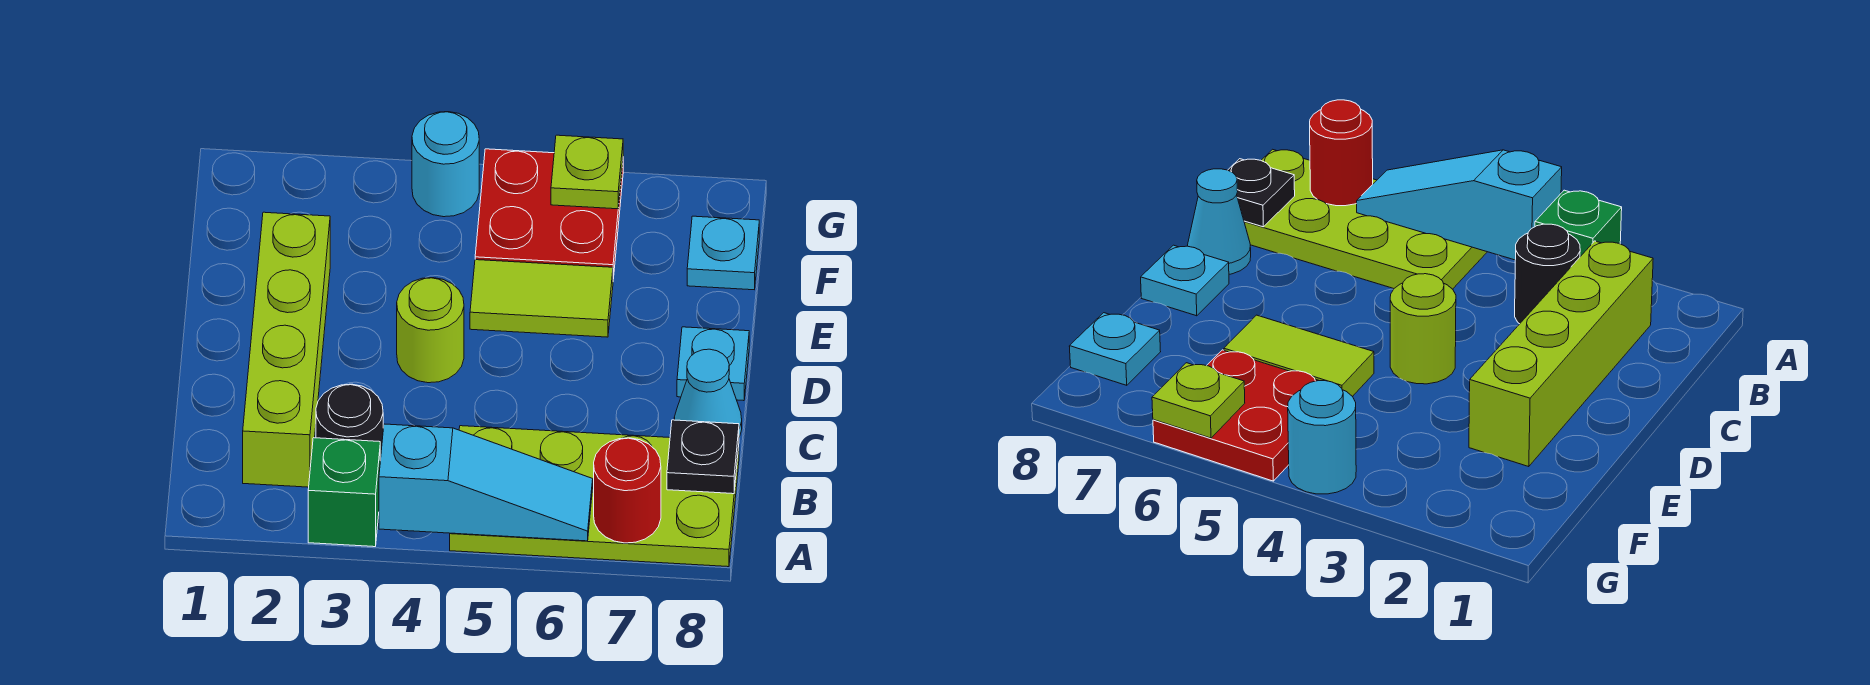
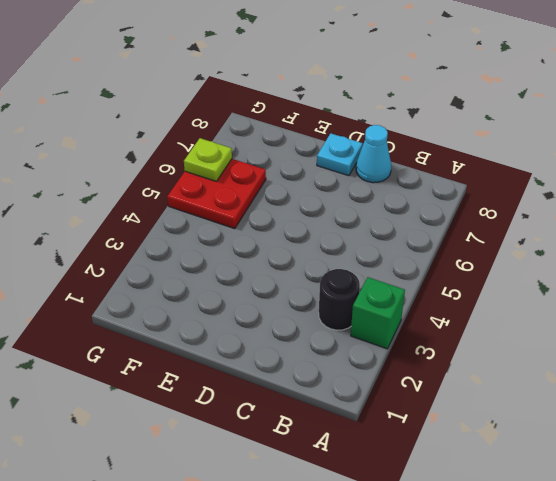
none -> lime 2x4 plate [450,426,739,567]
none -> lime 1x4 brick [243,212,330,487]
none -> lime 1x1 round brick [397,278,464,383]

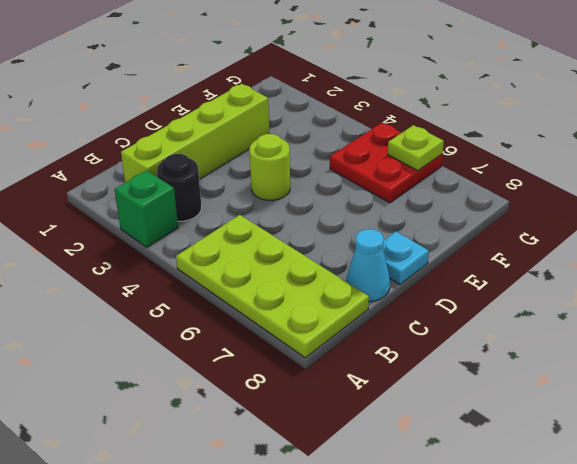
none -> lime 1x2 tile [470,260,613,337]
none -> cyan 1x1 plate [687,216,759,290]
none -> cyan 1x1 round brick [412,112,479,217]

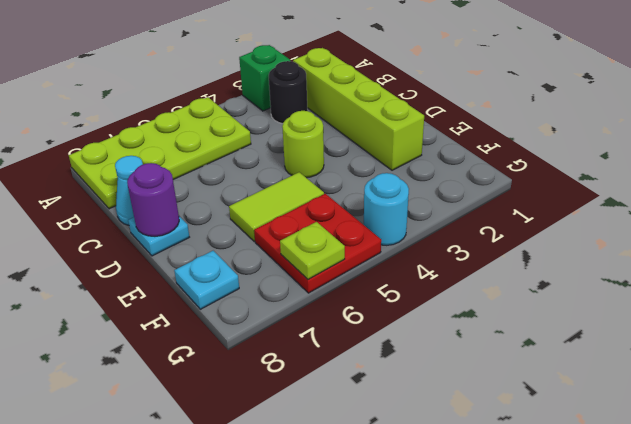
purple 1x1 round brick [127,163,179,236] -> none
none -> cyan 1x3 slope [379,424,593,541]
none -> red 1x1 round brick [594,438,661,543]
none -> black 1x1 plate [667,420,739,494]

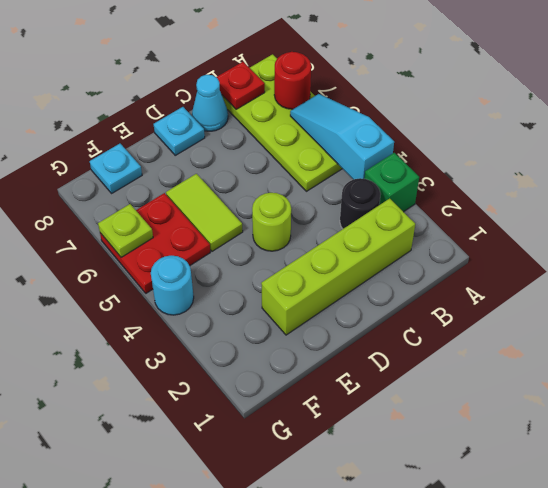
red 1x1 plate [217,62,265,109] -> black 1x1 plate [667,420,739,494]

